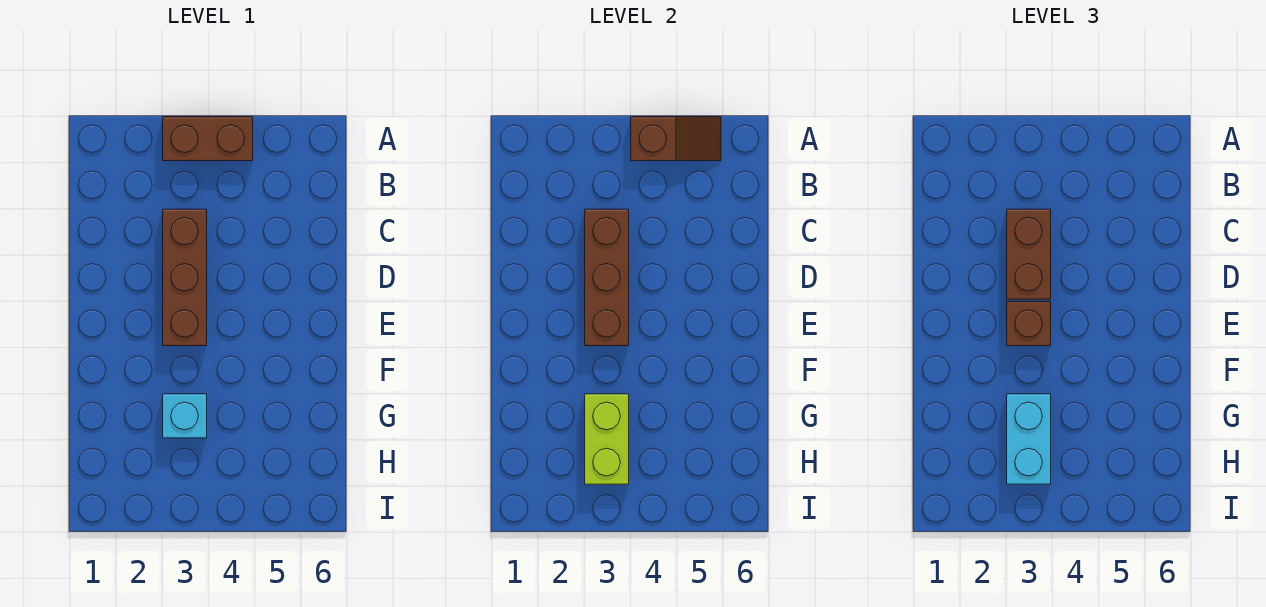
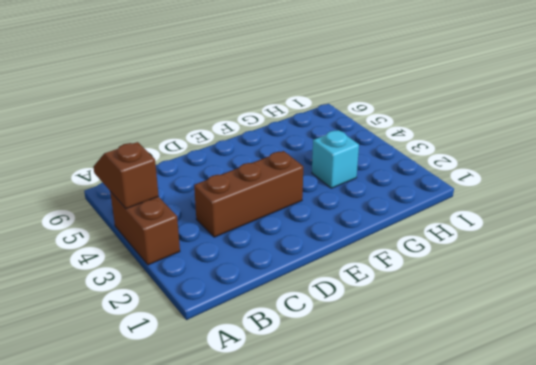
none -> brown 1x3 brick [585,209,629,346]
none -> lime 1x2 brick [585,394,629,484]

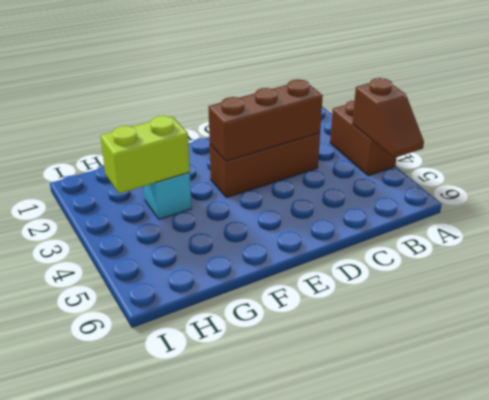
none -> brown 1x2 brick [1007,209,1051,299]
none -> brown 1x1 brick [1007,302,1051,346]

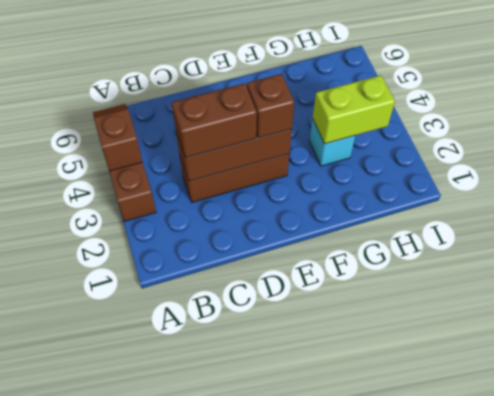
none -> cyan 1x2 brick [1007,394,1051,484]

